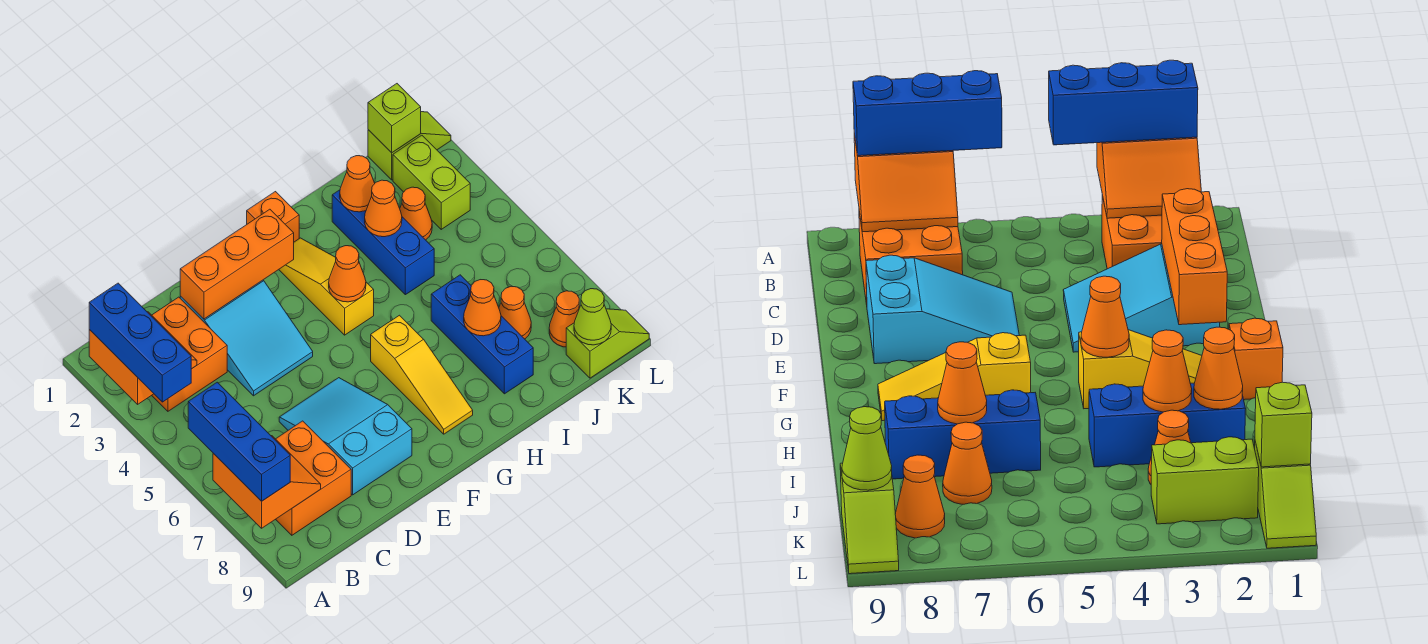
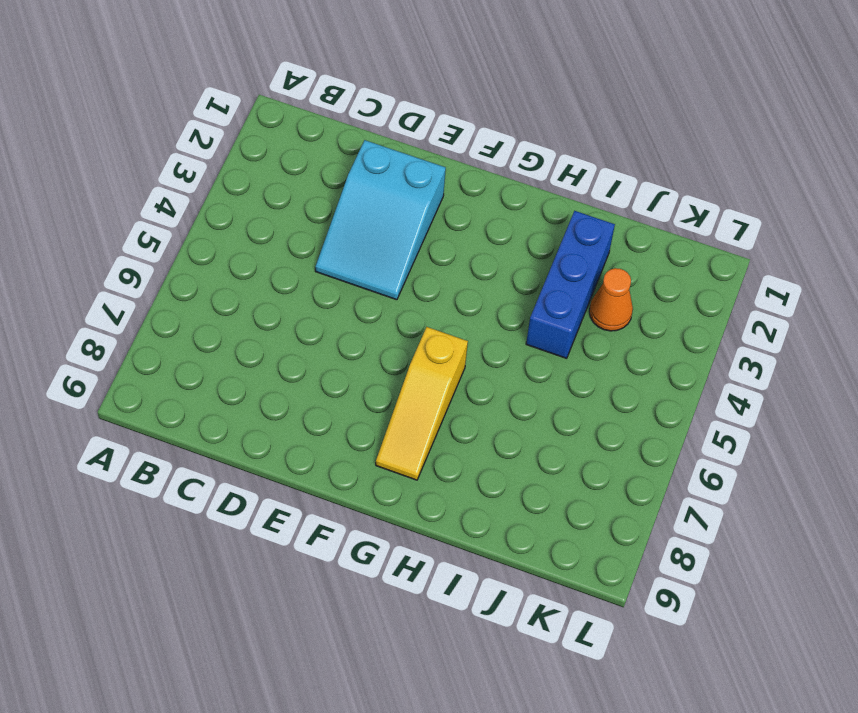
none -> orange 2x2 brick [152,297,227,411]
none -> orange 2x2 brick [276,421,351,535]
none -> cyan 2x3 slope [279,378,412,495]

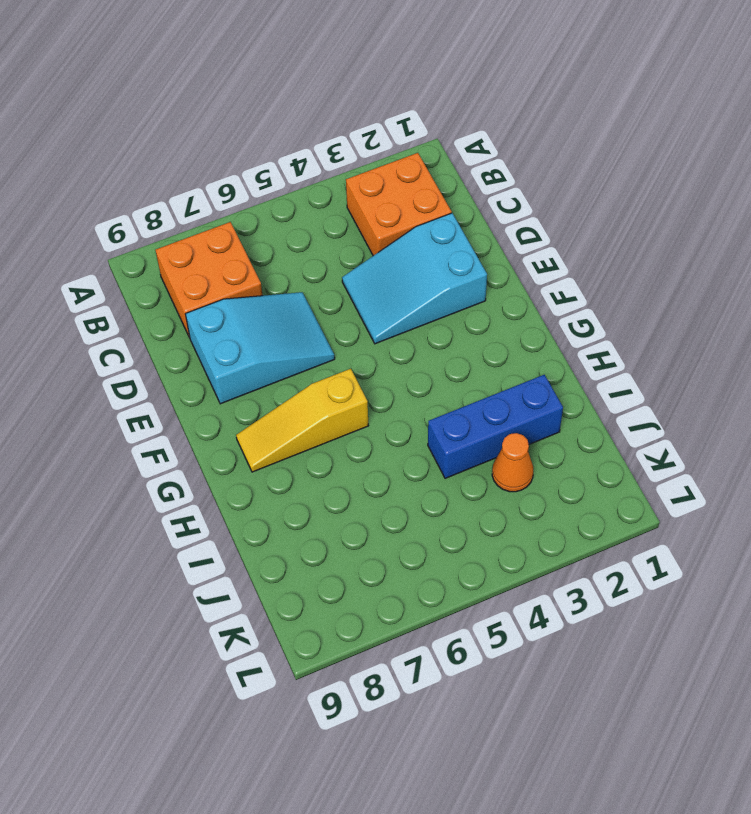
none -> orange 1x1 brick [247,192,299,242]
none -> yellow 1x3 slope [279,238,374,335]
none -> blue 1x3 brick [431,275,533,394]

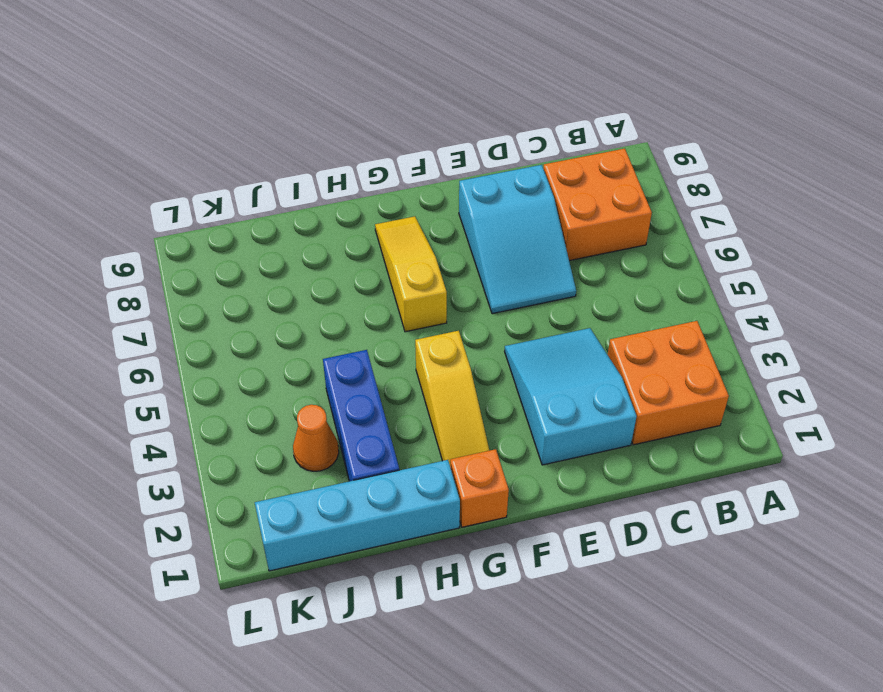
cyan 1x4 brick [255,460,460,571] -> lime 1x2 slope [368,112,451,180]
none -> blue 1x3 brick [431,275,533,394]
none -> orange 1x1 cone [499,286,531,339]
none -> lime 1x2 brick [393,135,470,229]

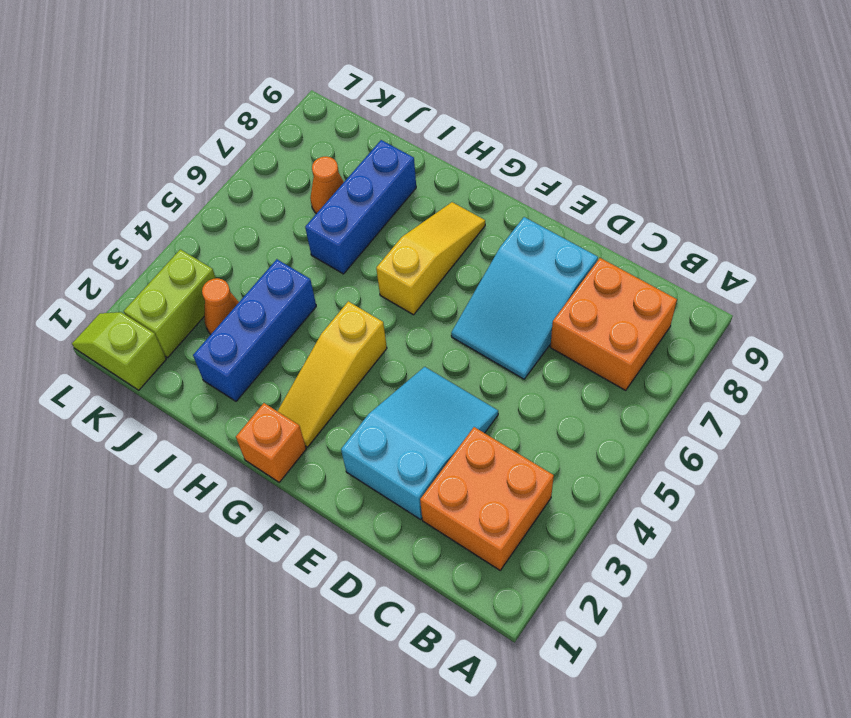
none -> orange 1x1 cone [549,291,580,347]
none -> lime 1x2 slope [566,309,649,378]
none -> orange 2x2 slope [89,312,197,404]

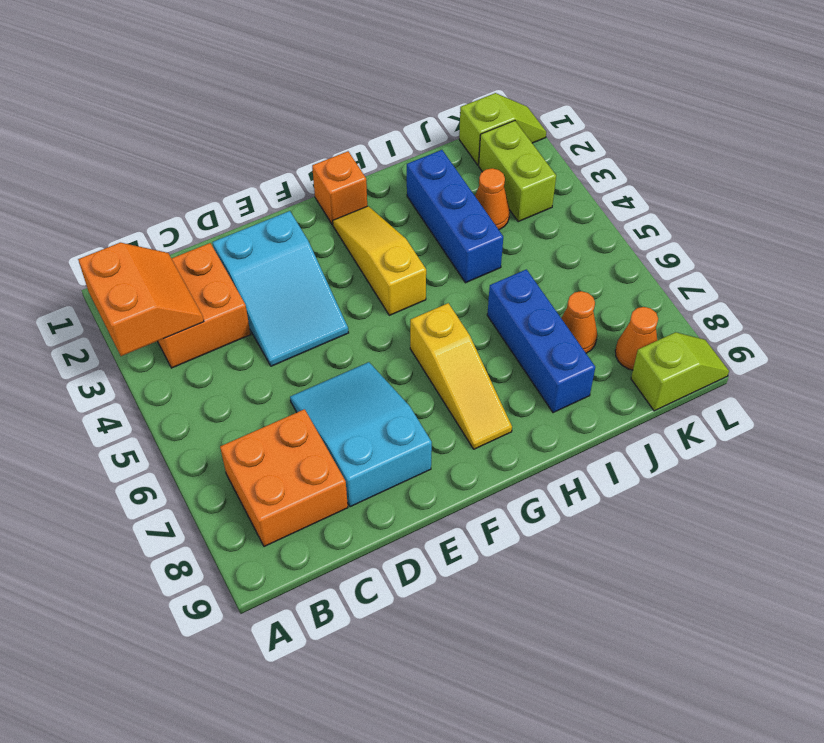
none -> orange 2x2 slope [213,436,321,528]
none -> orange 1x3 brick [180,209,294,319]
none -> orange 1x1 cone [329,246,366,302]

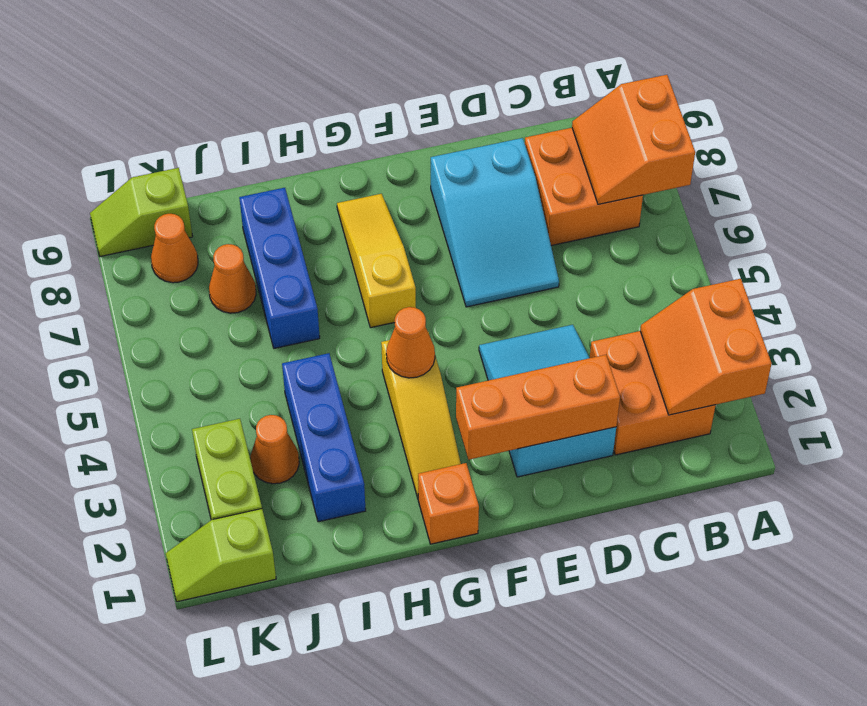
none -> orange 1x1 cone [340,156,375,212]
none -> orange 1x1 cone [365,180,402,237]
none -> orange 1x1 cone [464,280,501,336]

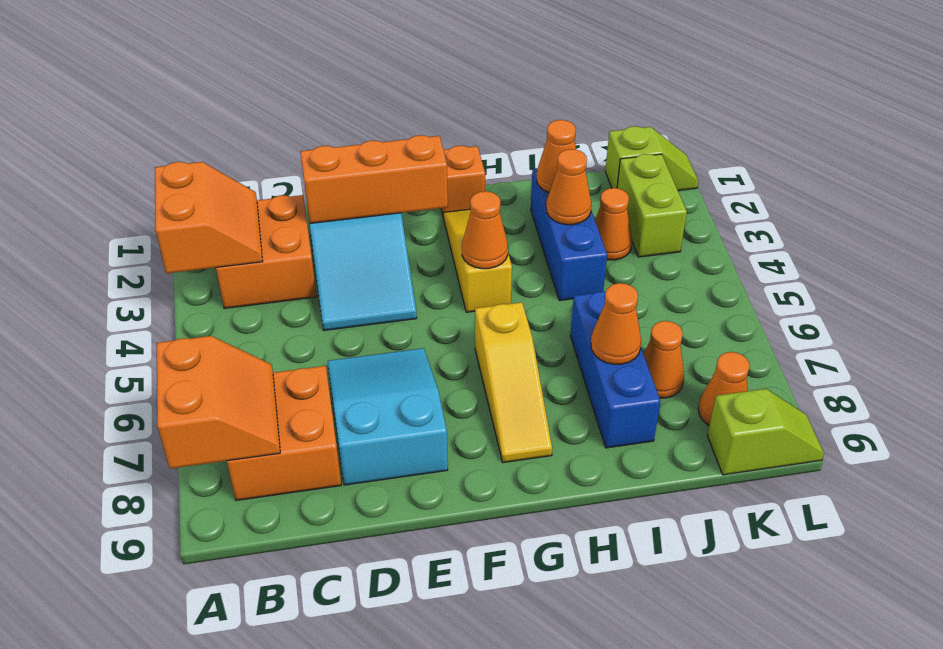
none -> lime 1x1 brick [368,84,421,153]
none -> lime 1x1 cone [574,289,611,345]
none -> blue 1x3 brick [89,283,191,402]

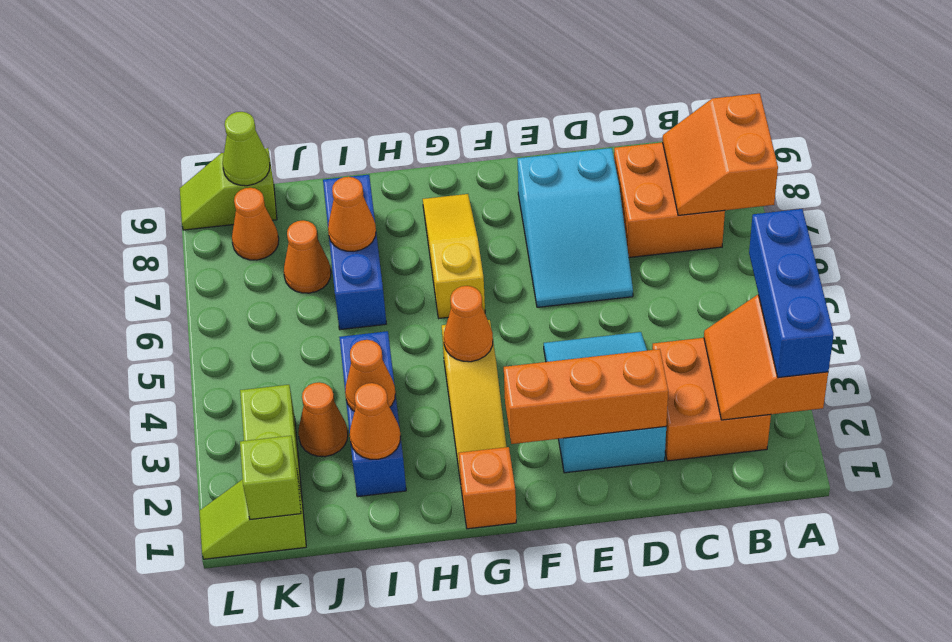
none -> blue 1x3 brick [188,382,290,501]

